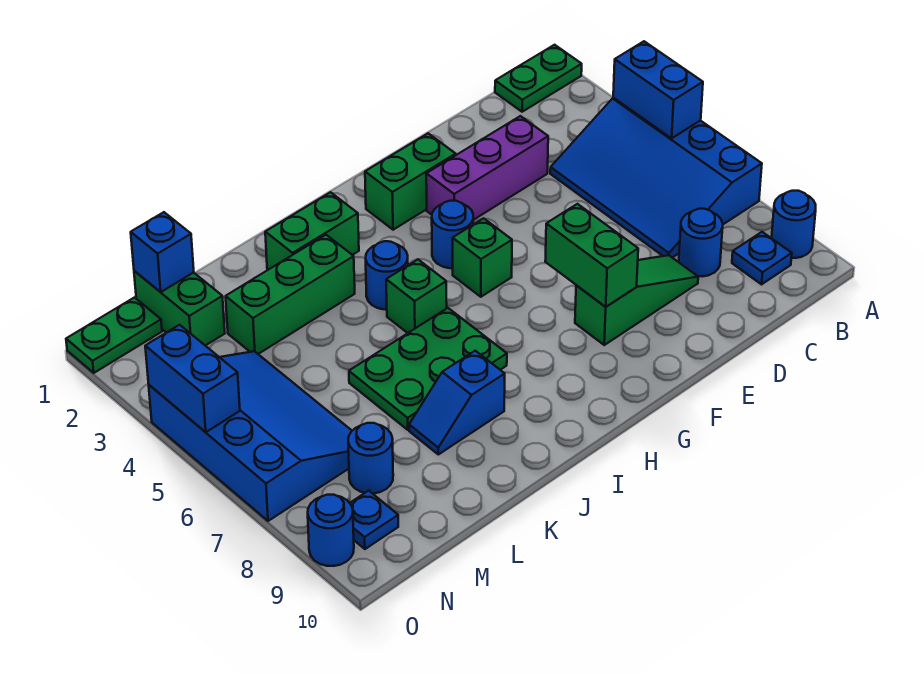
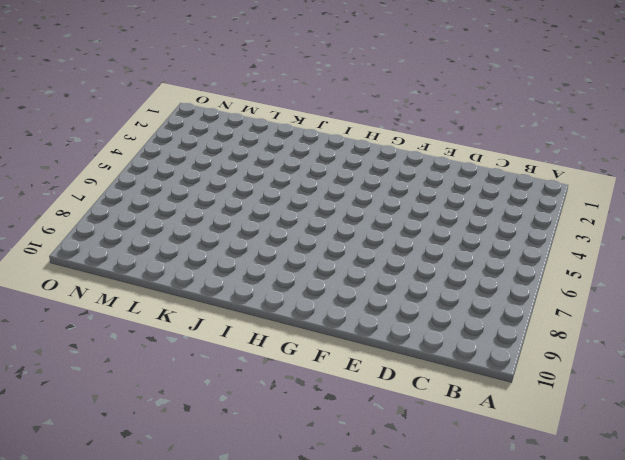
none -> green 1x2 plate [495,45,582,112]
none -> blue 3x4 slope [550,98,762,258]
none -> blue 1x1 round brick [772,191,816,258]

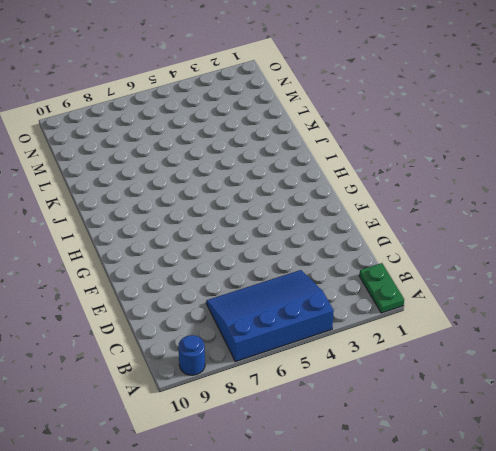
none -> blue 1x1 plate [732,232,792,284]
none -> blue 1x1 round brick [679,209,723,277]
none -> purple 1x3 brick [426,116,548,220]

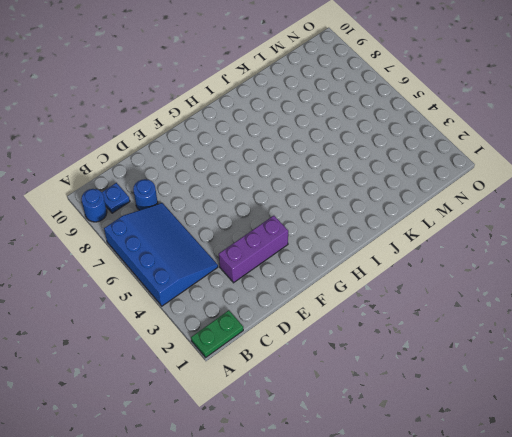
none -> green 1x3 slope [575,255,698,345]
none -> green 1x2 brick [365,133,456,230]
none -> blue 1x1 round brick [432,201,473,268]

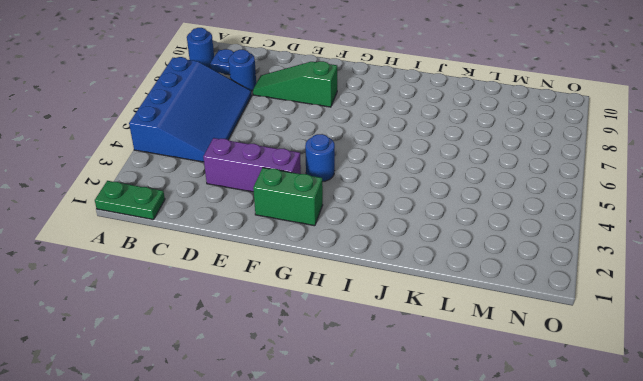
none -> green 1x1 brick [453,218,512,297]
none -> green 1x2 brick [265,192,359,270]
none -> blue 1x1 round brick [366,241,408,310]

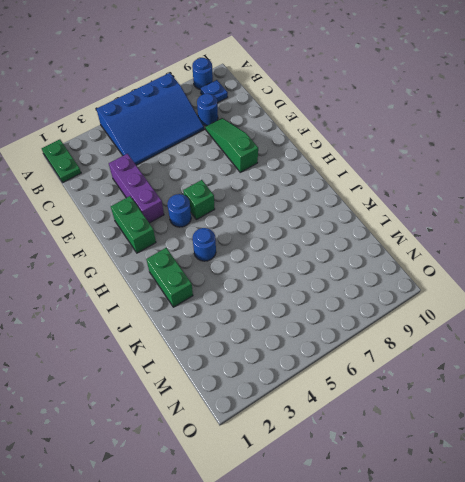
none -> green 1x1 brick [386,259,447,333]
none -> green 2x3 plate [349,308,507,430]
none -> green 1x3 brick [226,235,355,354]

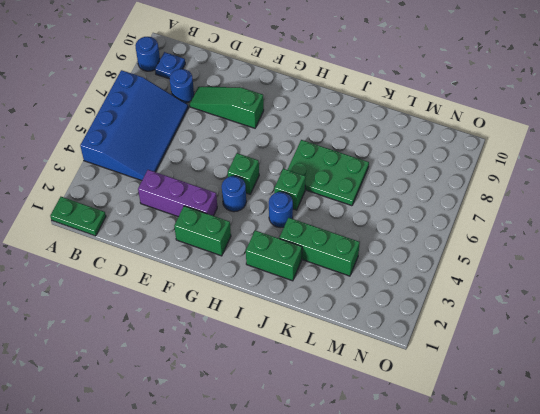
none -> blue 1x2 slope [409,351,505,454]
none -> green 1x2 brick [134,271,225,346]
none -> blue 3x4 slope [149,351,352,521]

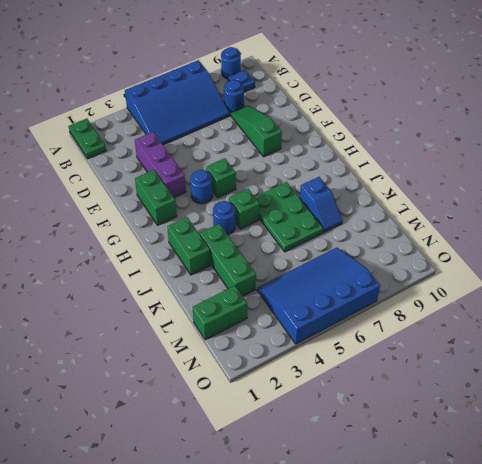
none -> blue 1x1 round brick [348,423,393,494]
none -> green 1x2 plate [66,298,162,373]
none -> blue 1x1 plate [350,491,398,549]

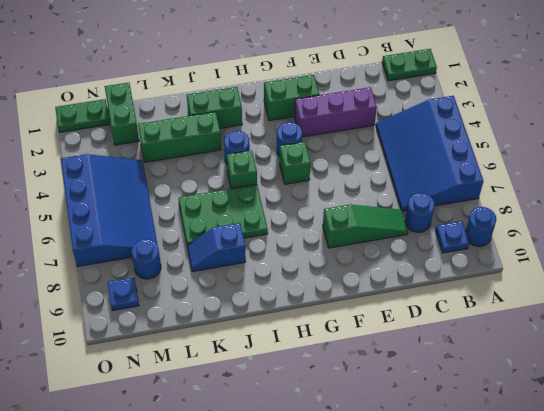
none -> blue 1x1 round brick [308,495,354,566]
none -> blue 1x2 brick [613,41,703,138]
none -> green 1x2 brick [545,204,638,307]

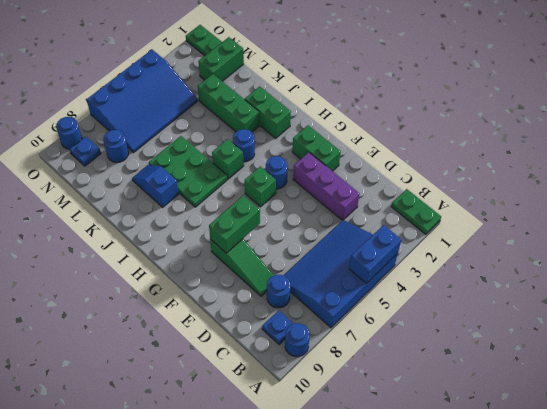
none -> blue 1x1 brick [131,212,194,292]
none -> blue 1x2 brick [145,325,240,432]

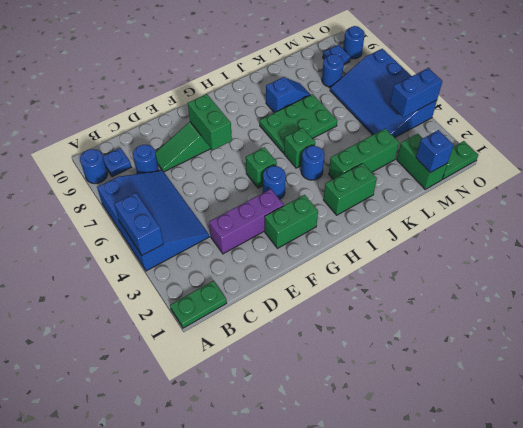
blue 1x2 brick [390,68,442,117] -> blue 1x2 brick turned to [145,325,240,432]

